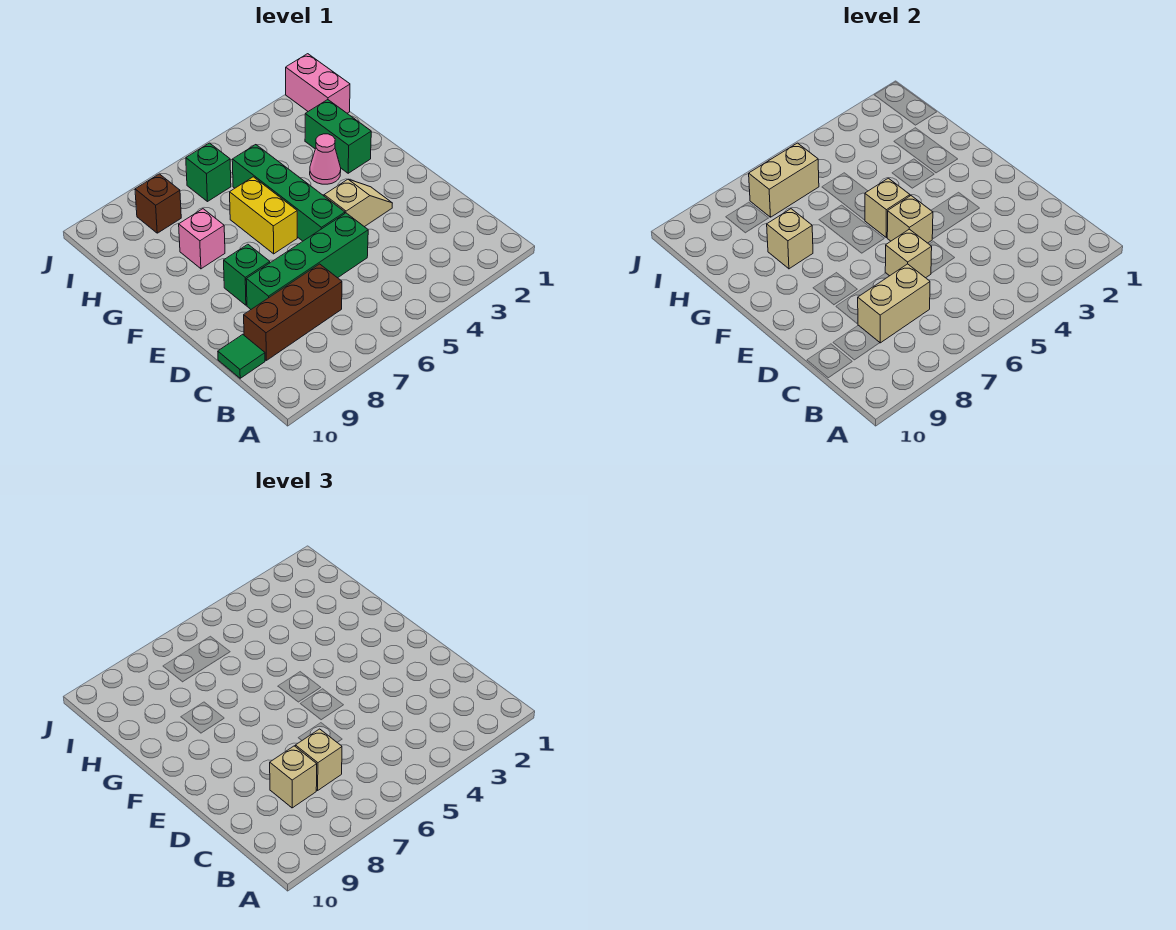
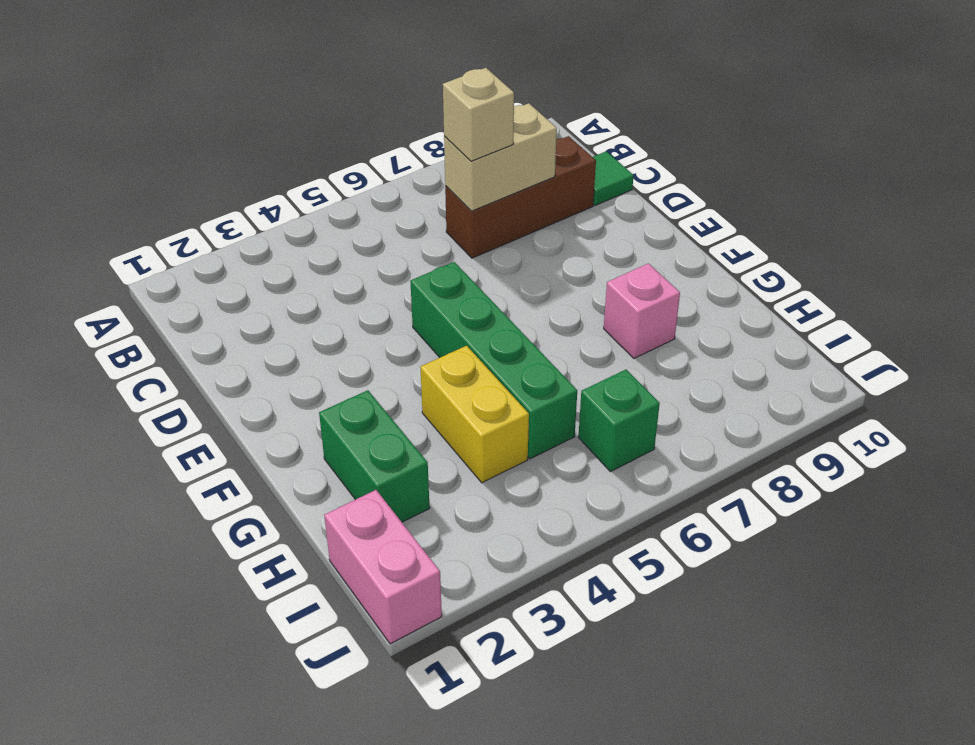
yellow 1x2 brick [420,346,529,483] -> yellow 1x2 brick moved to [230,177,297,254]
none -> green 1x4 brick [246,213,368,309]
none -> tan 1x2 slope [324,179,392,227]
none -> green 1x1 brick [224,244,270,305]

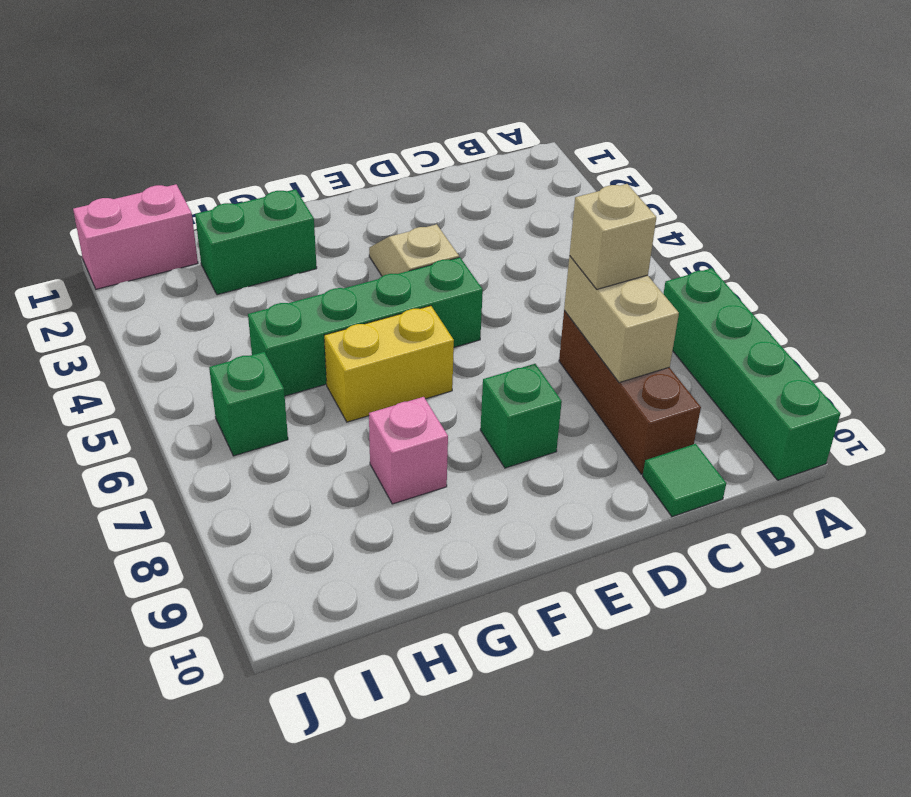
green 1x4 brick [664,268,841,480] -> green 1x4 brick moved to [246,213,368,309]
none -> pink 1x1 cone [310,134,341,184]
none -> brown 1x1 brick [135,174,181,233]
none -> tan 1x1 brick [885,229,932,278]

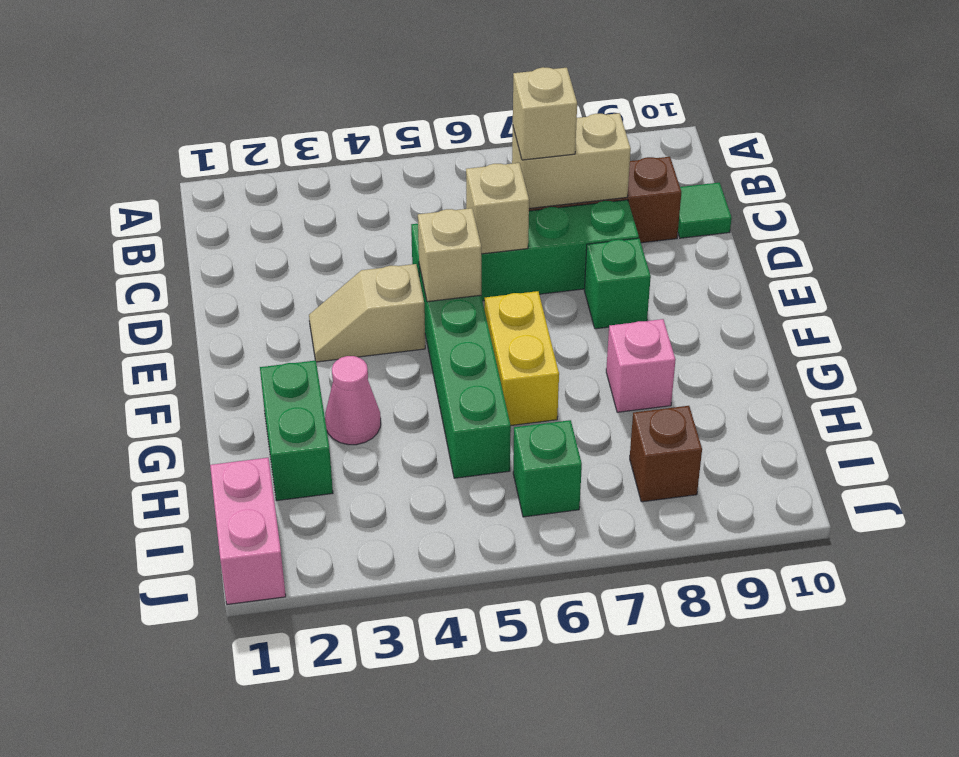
none -> tan 1x1 brick [865,178,910,238]
none -> tan 1x1 brick [767,209,813,269]
none -> tan 1x2 brick [749,143,819,217]

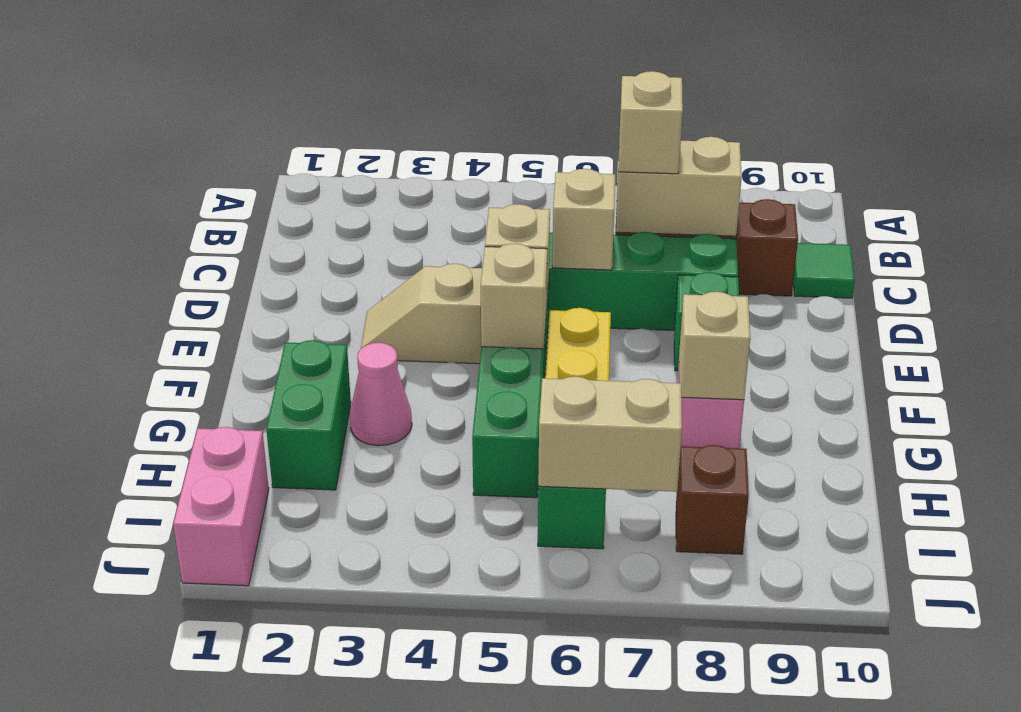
none -> tan 1x1 brick [270,746,317,808]

